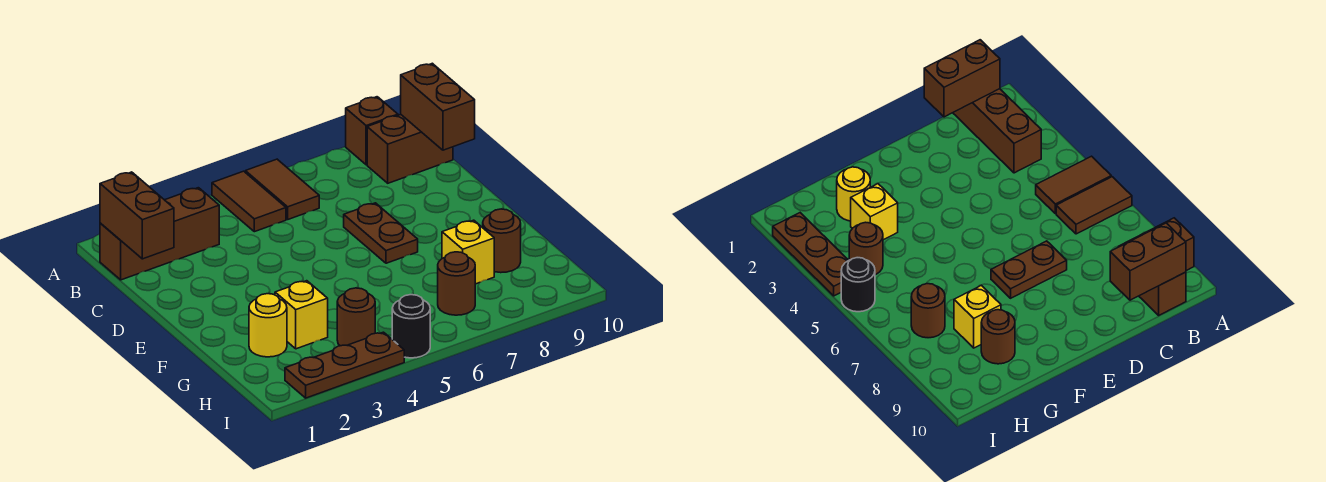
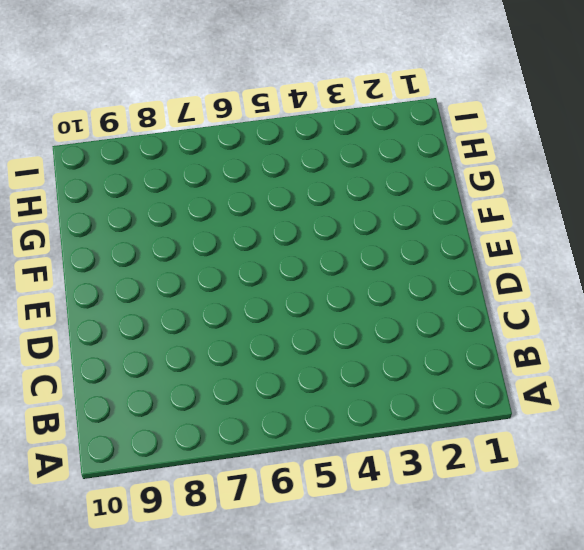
none -> brown 1x2 tile [212,171,286,232]
none -> brown 1x2 tile [245,159,319,219]
none -> brown 1x1 brick [346,97,398,165]

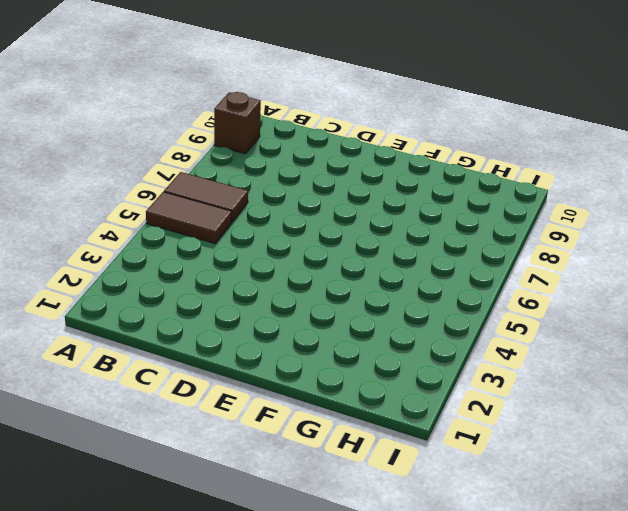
none -> brown 1x3 brick [100,188,219,280]
none -> brown 1x2 brick [367,115,453,183]
none -> brown 1x2 plate [344,203,418,263]

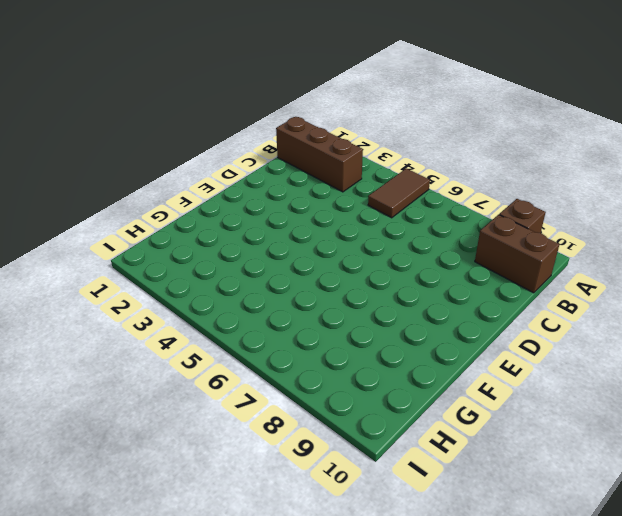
none -> brown 1x2 tile [245,159,319,219]
none -> brown 1x2 plate [344,203,418,263]
none -> yellow 1x1 round brick [249,294,287,357]

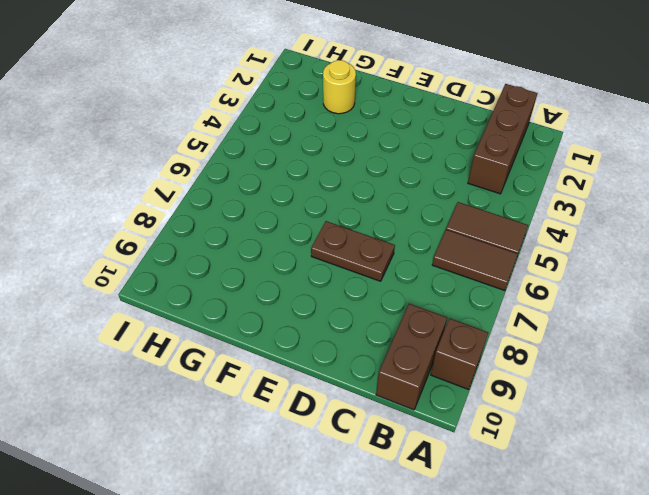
none -> yellow 1x1 brick [275,281,328,349]
none -> yellow 1x1 brick [442,220,494,284]
none -> brown 1x1 round brick [483,209,521,273]

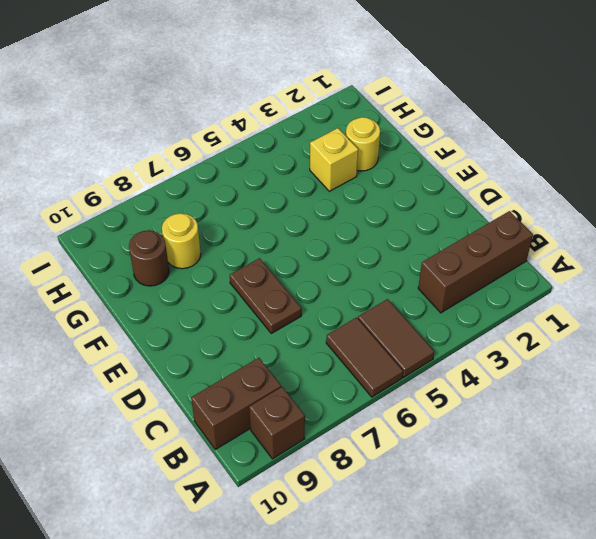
yellow 1x1 round brick [162,213,201,269] -> yellow 1x1 brick [442,220,494,284]
none -> brown 1x1 round brick [337,288,375,346]
none -> brown 1x1 round brick [438,252,475,315]
none -> brown 1x3 plate [285,332,404,398]

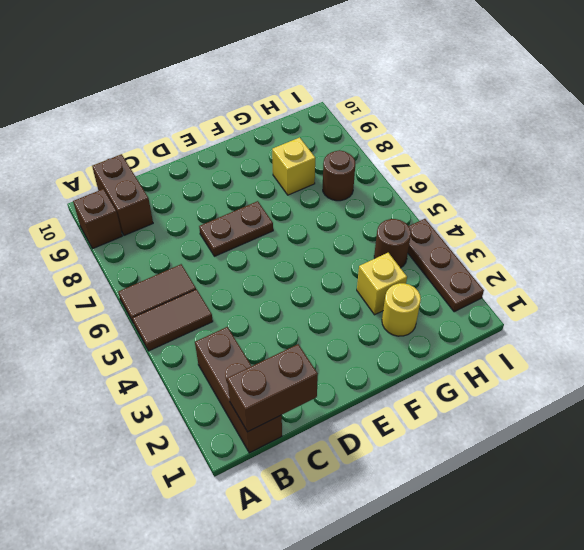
none -> brown 1x1 round brick [483,209,521,273]
none -> black 1x1 round brick [392,295,430,358]
none -> brown 1x2 brick [401,63,475,150]

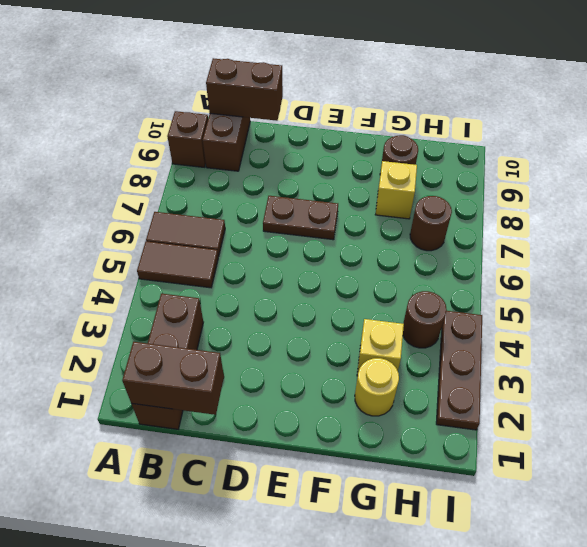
none -> black 1x1 round brick [392,295,430,358]

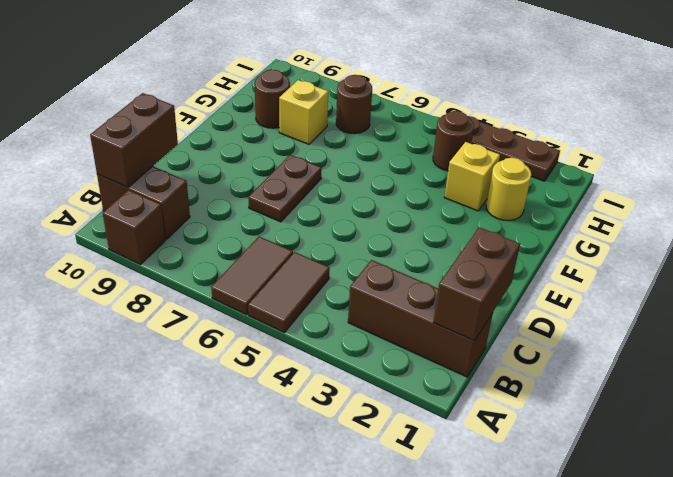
none -> black 1x1 round brick [392,295,430,358]

